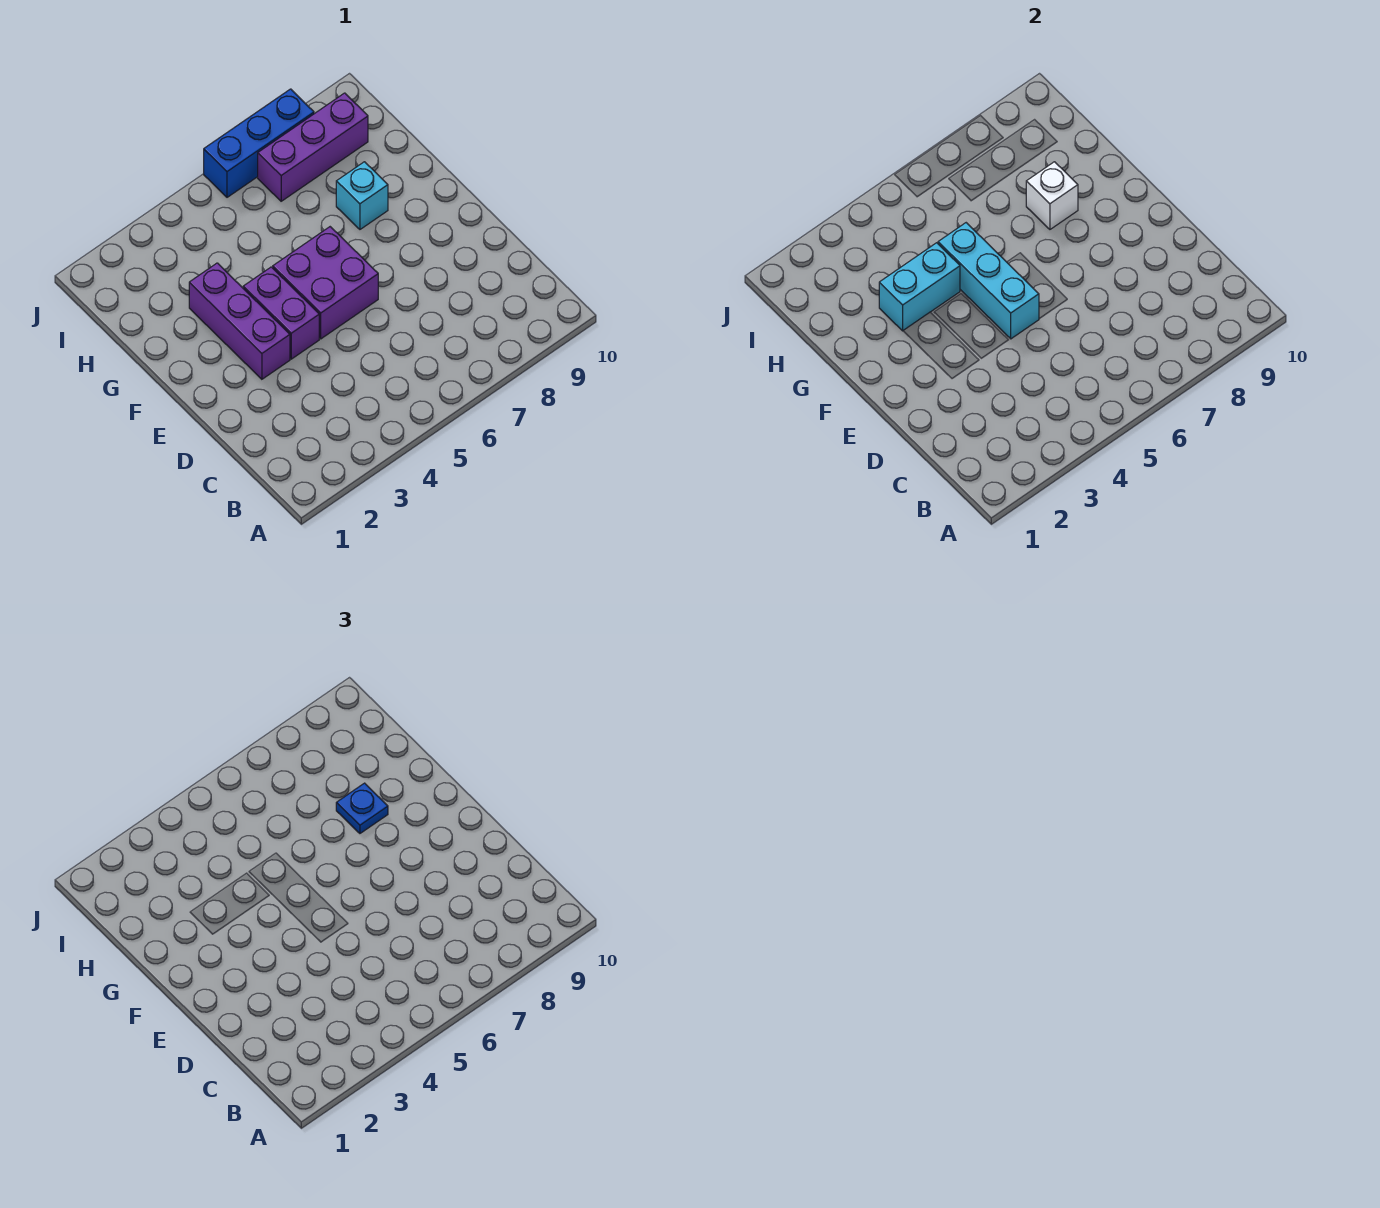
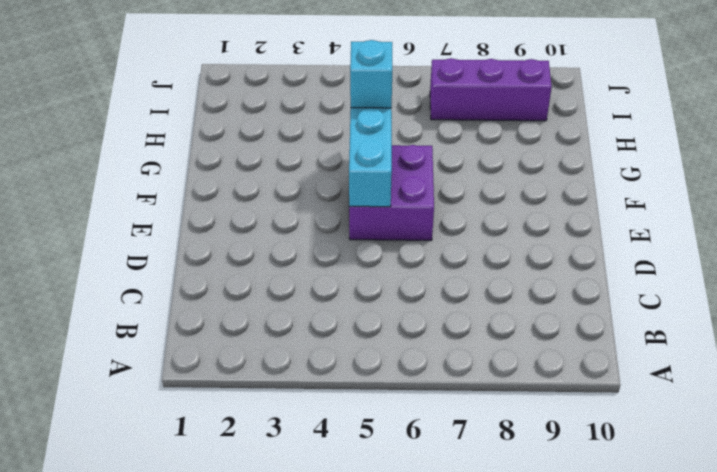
cyan 1x1 brick [350,40,392,108] -> cyan 1x1 brick moved to [336,162,388,229]
none -> purple 1x3 brick [189,263,290,379]
none -> purple 1x2 brick [243,267,319,359]

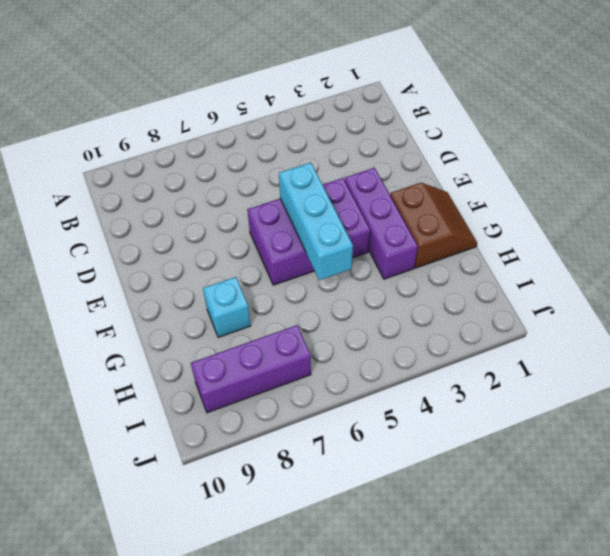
brown 2x2 slope [390,183,477,268] -> none
none -> blue 1x3 brick [204,89,314,197]
none -> cyan 1x2 brick [879,243,960,331]

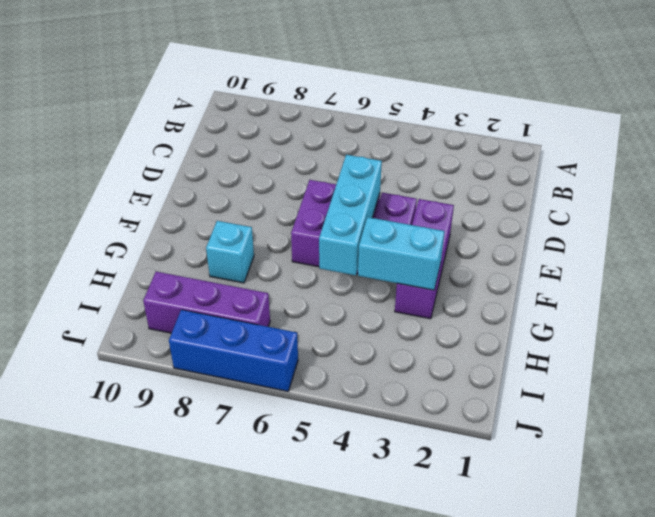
none -> white 1x1 brick [1026,162,1078,229]
none -> blue 1x1 plate [336,783,388,833]

